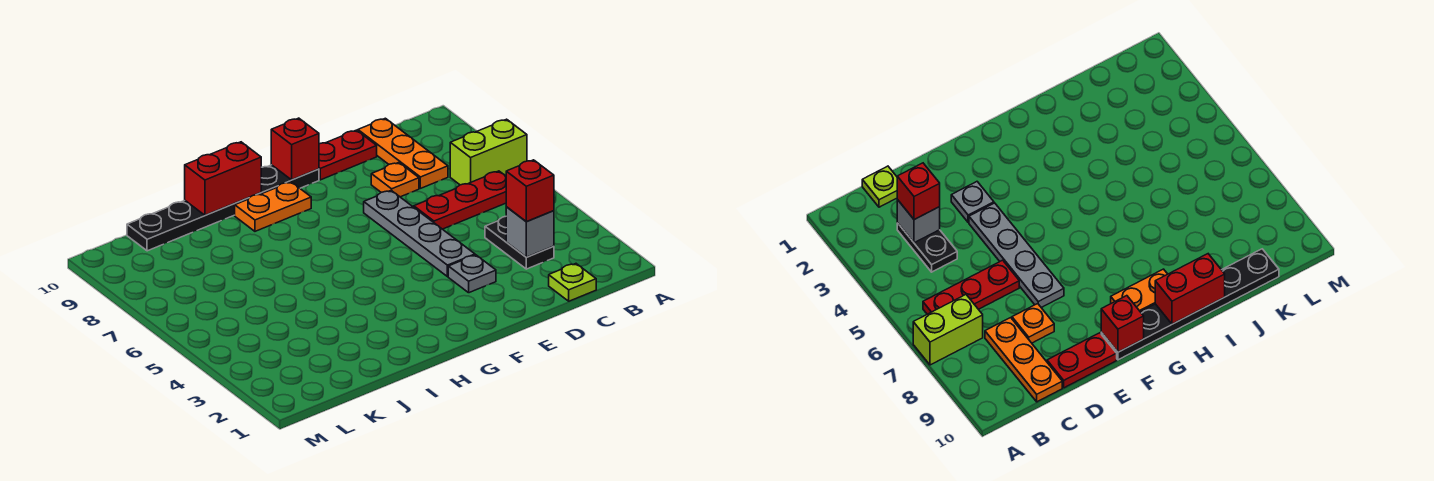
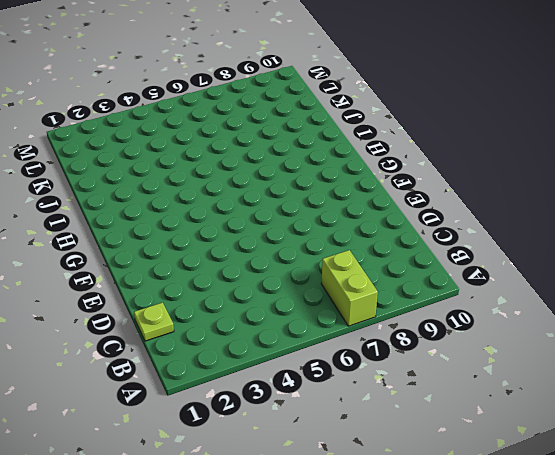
none -> red 1x3 plate [414,171,506,229]
none -> black 1x2 plate [485,217,554,269]
none -> orange 1x3 plate [358,118,448,188]

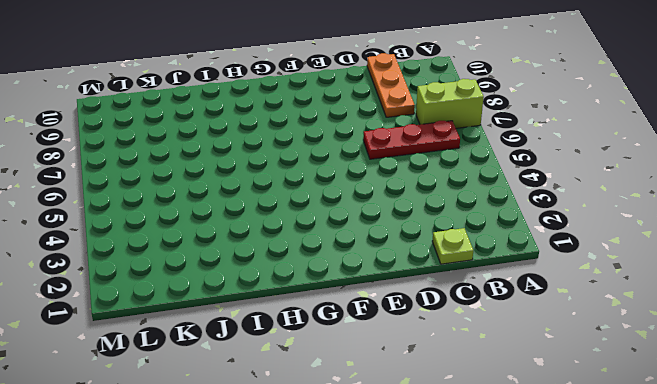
none -> black 1x2 plate [485,217,554,269]
none -> orange 1x1 plate [371,163,419,197]
none -> red 1x2 plate [319,130,377,180]

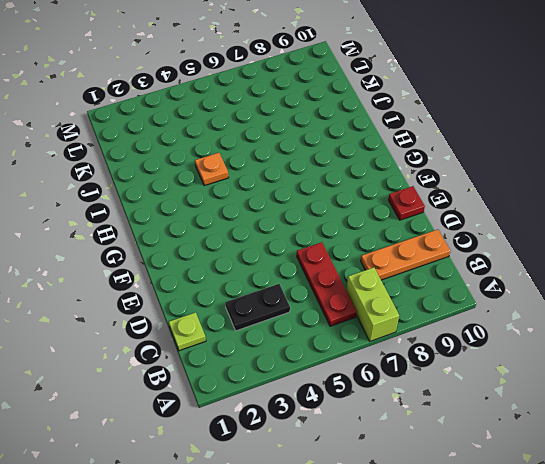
red 1x1 plate [388,186,425,220] -> red 1x2 plate [319,130,377,180]
orange 1x1 plate [195,153,229,186] -> orange 1x1 plate moved to [371,163,419,197]
none -> grey 1x1 plate [448,255,496,293]
none -> grey 1x4 plate [364,190,475,277]
none -> black 1x6 plate [127,165,319,251]

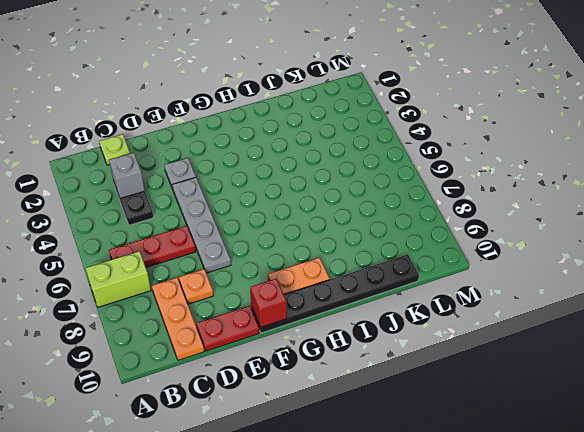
none -> red 1x2 brick [185,142,261,215]
none -> red 1x1 brick [506,160,554,222]

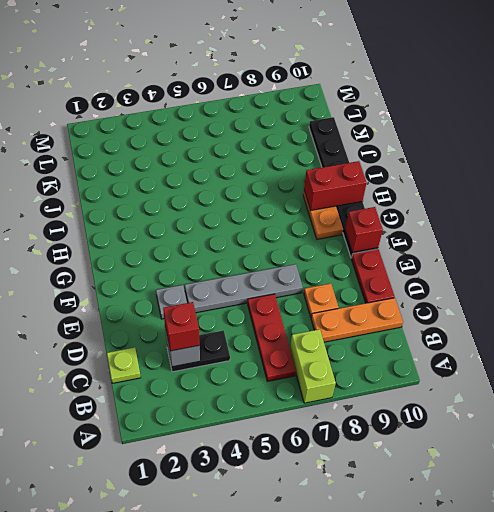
red 1x2 brick [304,161,367,210] -> red 1x2 brick turned to [185,142,261,215]

